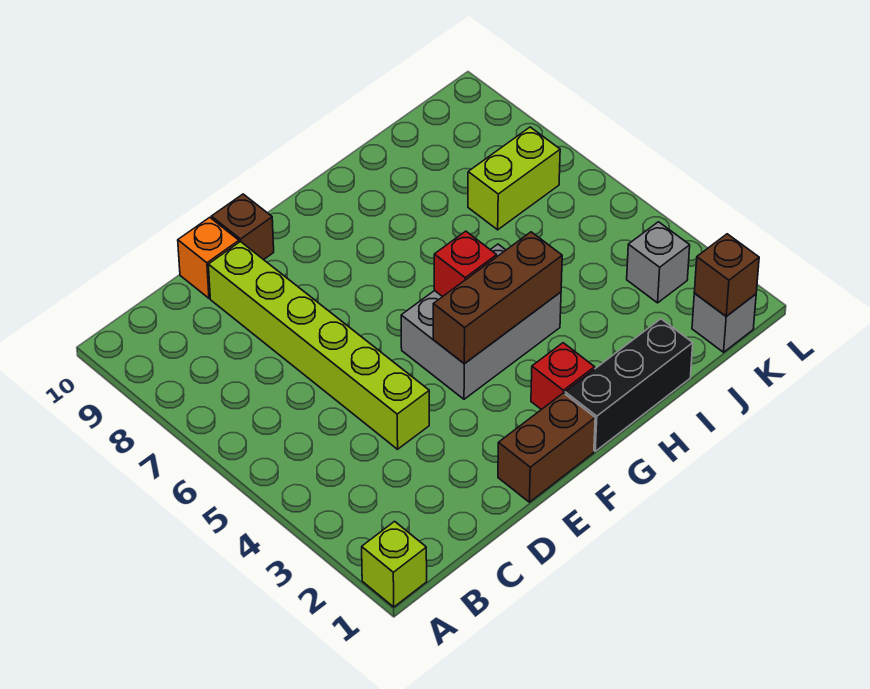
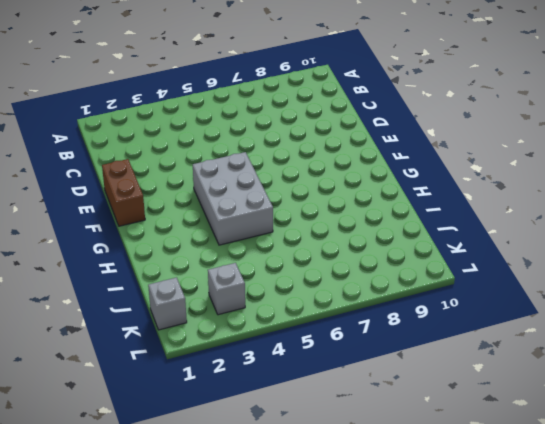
none -> lime 1x1 brick [362,521,427,607]
none -> lime 1x6 brick [208,241,429,449]
none -> orange 1x1 brick [178,217,239,298]

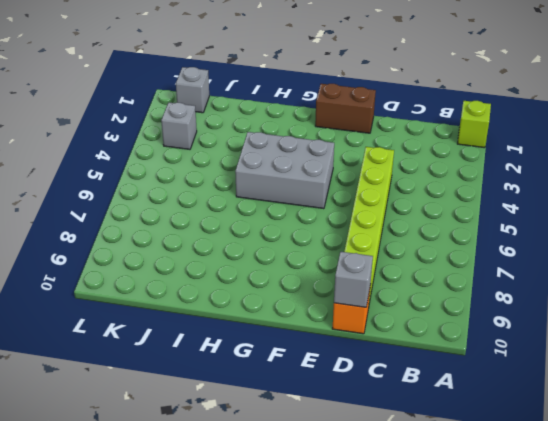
grey 1x1 brick [334,252,373,307] -> none
none -> brown 1x1 brick [211,194,274,260]
none -> black 1x3 brick [565,319,693,451]
none -> red 1x1 brick [531,343,595,410]

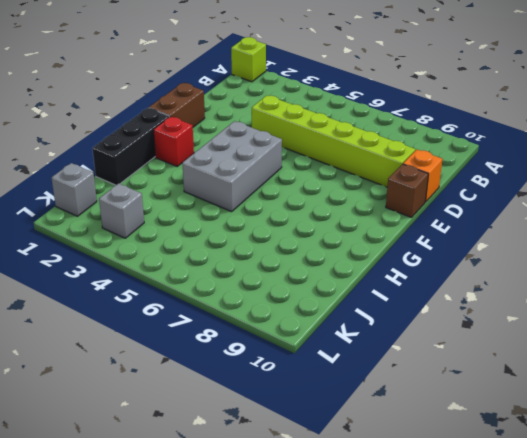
none -> lime 1x2 brick [468,127,560,230]
none -> brown 1x3 brick [433,232,562,364]
none -> red 1x1 brick [434,231,497,297]

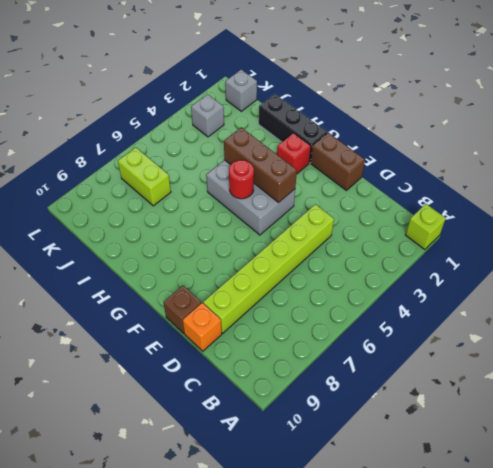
red 1x1 round brick [229,160,254,199] -> red 1x1 brick [434,231,497,297]
none -> brown 1x1 brick [694,234,759,316]

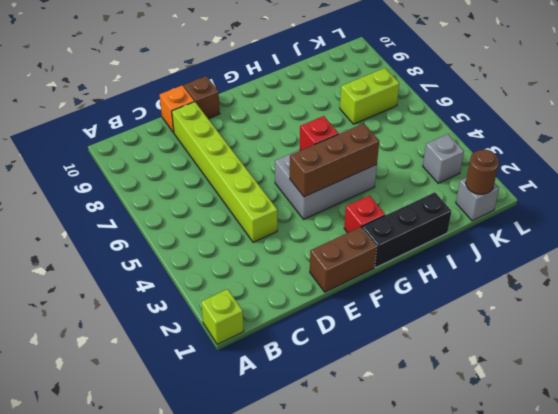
brown 1x1 round brick [466,149,499,194] -> brown 1x1 brick [694,234,759,316]

